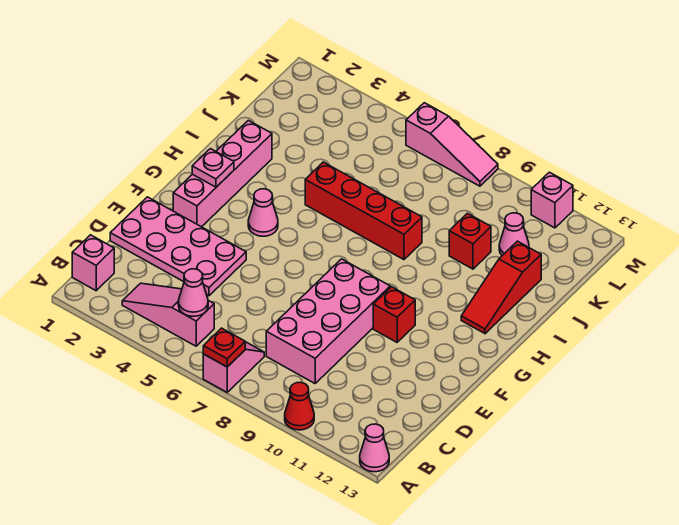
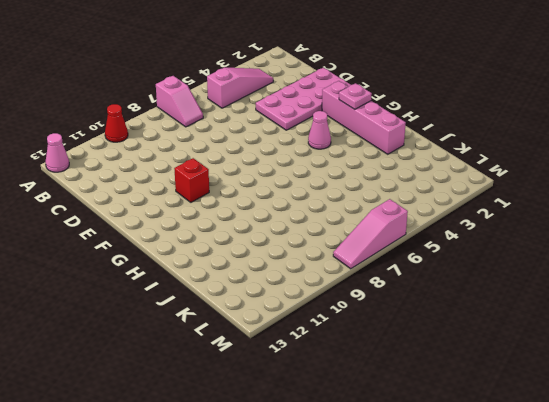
none -> pink 1x1 brick [72,235,114,291]
none -> pink 2x4 brick [266,259,390,383]
none -> red 1x3 slope [461,241,541,334]

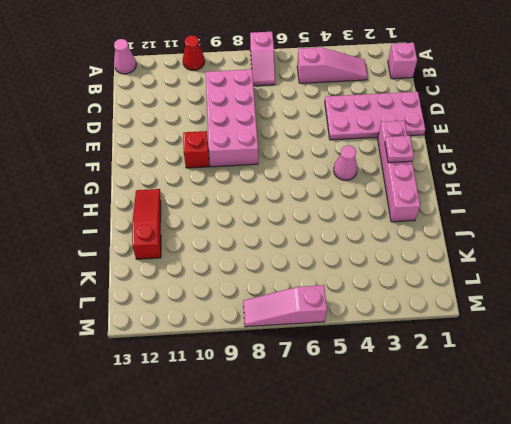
none -> red 1x4 brick [305,162,422,260]
none -> red 1x1 brick [449,213,491,269]
none -> pink 1x1 cone [499,213,529,255]

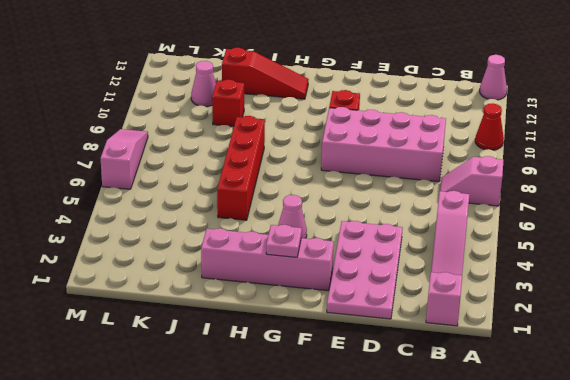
none -> pink 1x1 brick [531,172,573,228]
none -> red 1x1 plate [203,328,245,367]
none -> pink 1x1 cone [178,269,208,316]

